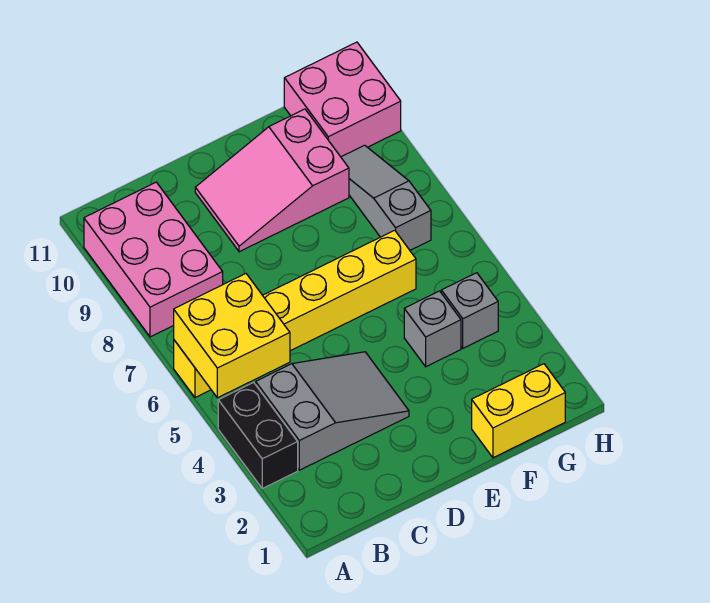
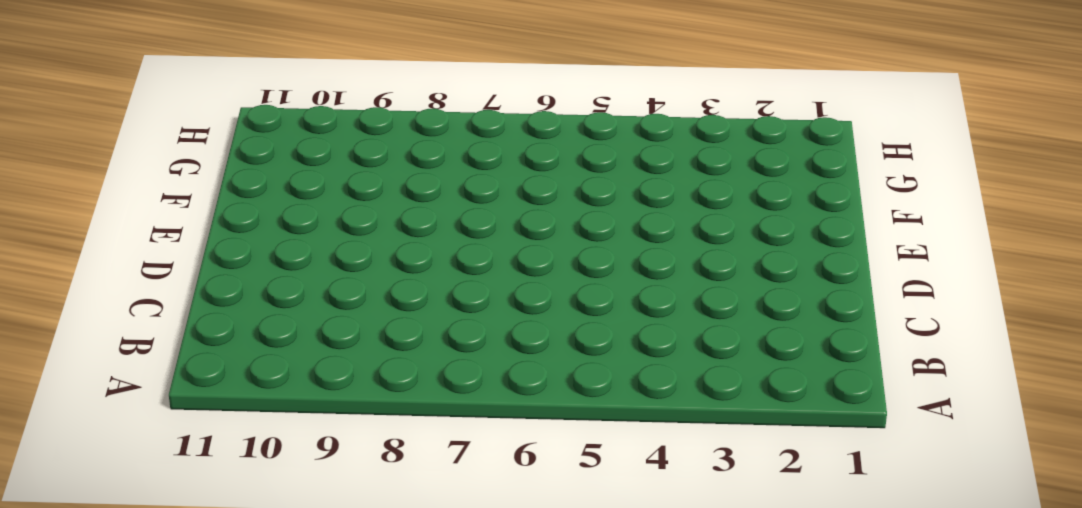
none -> black 1x2 brick [218,382,298,488]
none -> yellow 1x6 brick [174,230,416,397]

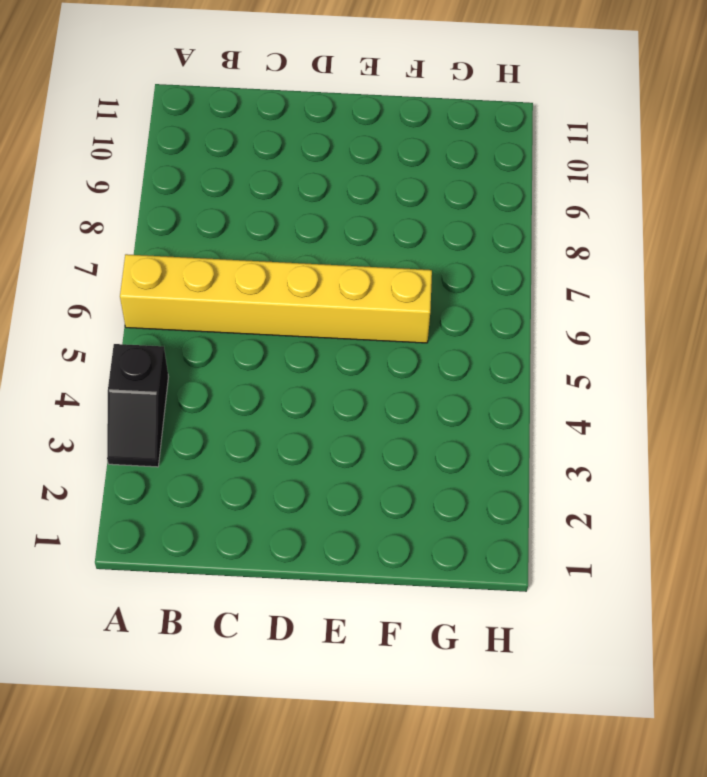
black 1x2 slope [107,344,168,467] -> black 1x2 brick [218,382,298,488]
none -> pink 2x3 brick [84,182,223,337]
none -> grey 2x3 slope [256,352,409,470]

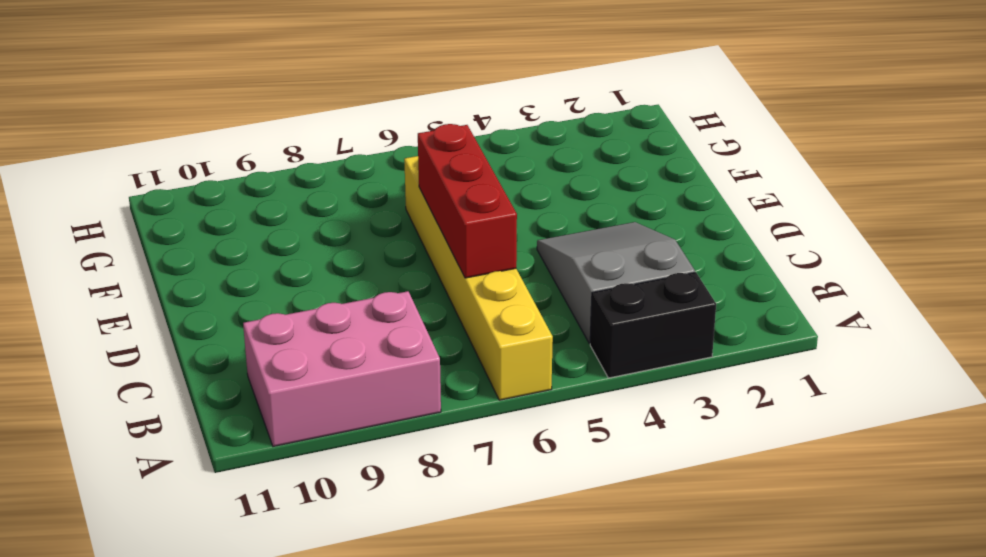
red 1x3 brick [418,124,517,278] -> none
none -> pink 2x3 slope [195,109,349,252]
none -> yellow 1x2 brick [472,364,565,458]

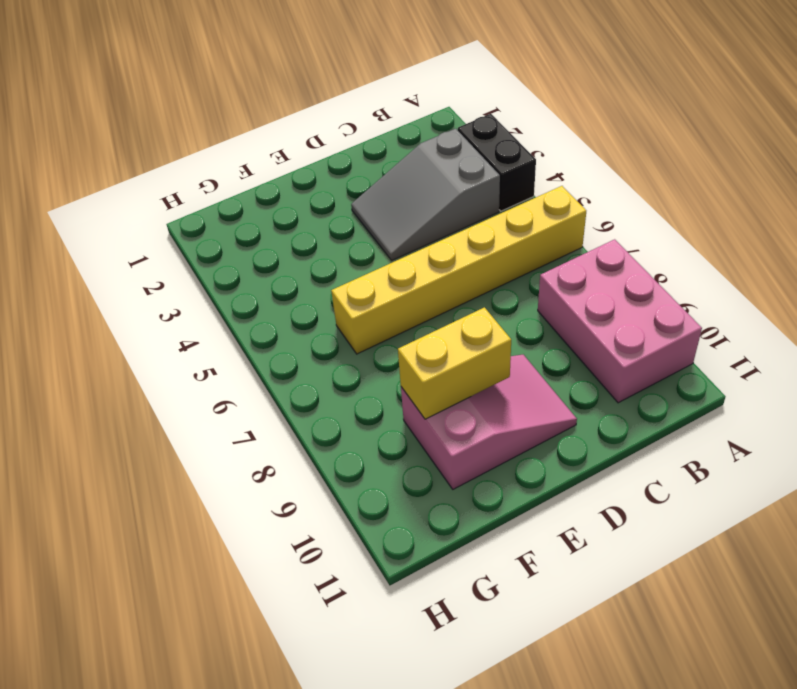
yellow 1x2 brick [398,307,511,419] -> yellow 1x2 brick moved to [472,364,565,458]
none -> grey 1x1 brick [404,291,461,367]
none -> grey 1x1 brick [441,273,498,348]

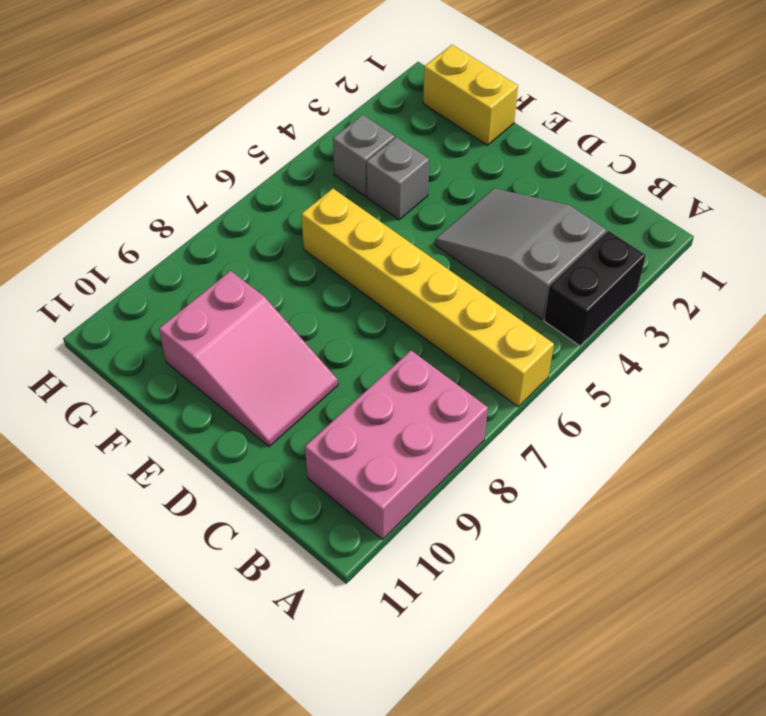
none -> grey 1x3 slope [341,145,431,250]
none -> pink 2x2 brick [284,42,401,157]

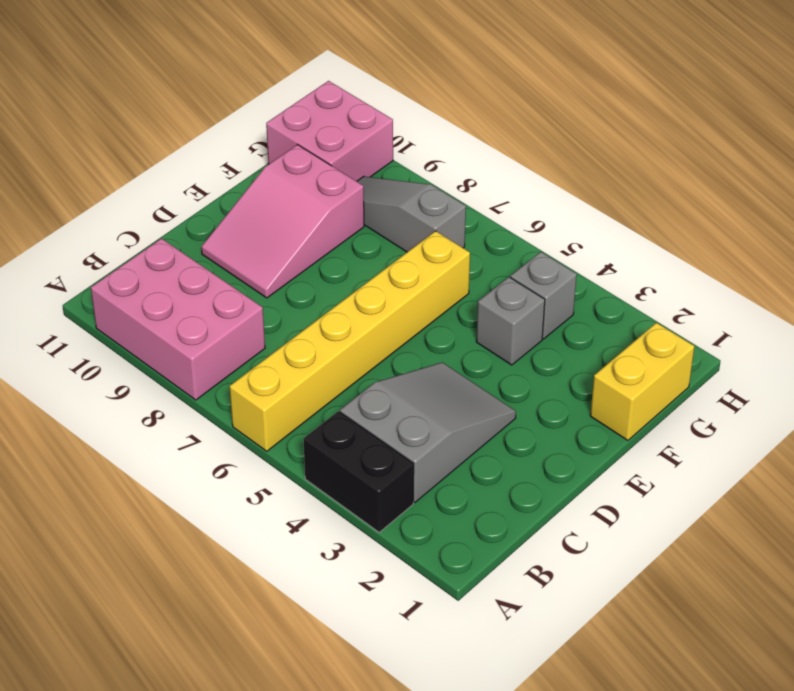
none -> yellow 2x2 brick [174,274,290,398]

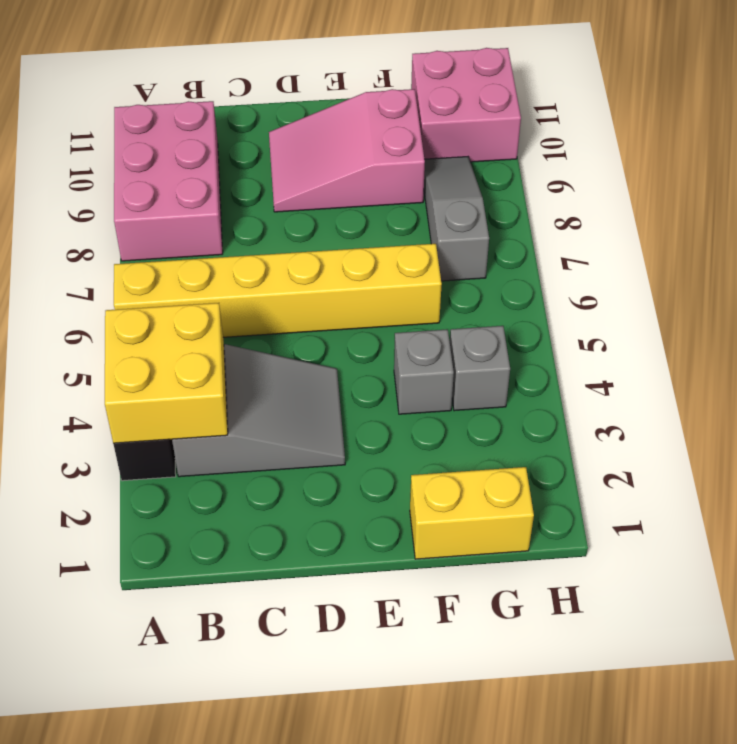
yellow 2x2 brick [105,303,228,443] -> yellow 2x2 brick moved to [174,274,290,398]

